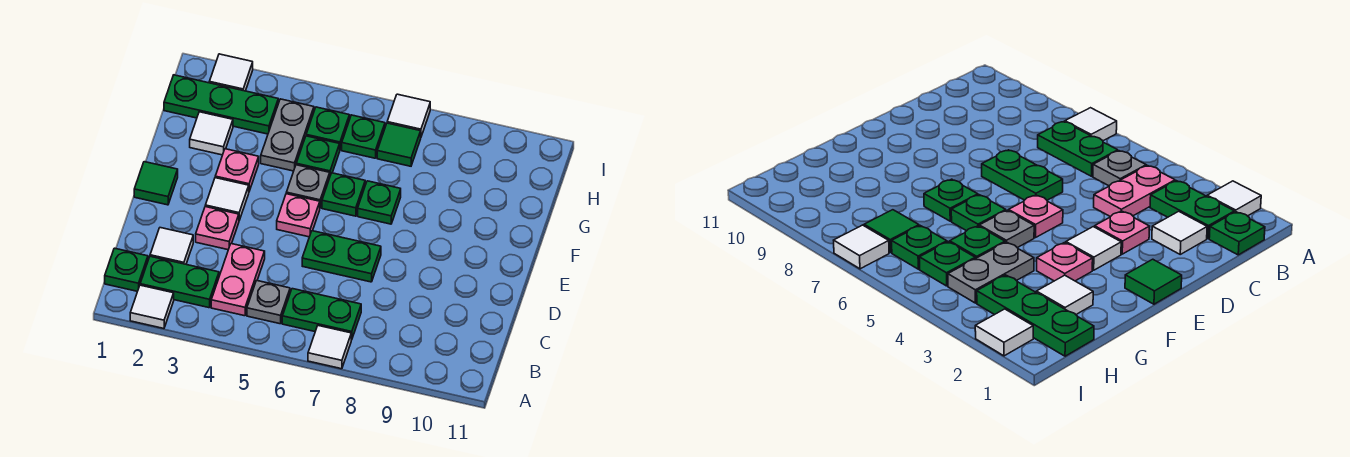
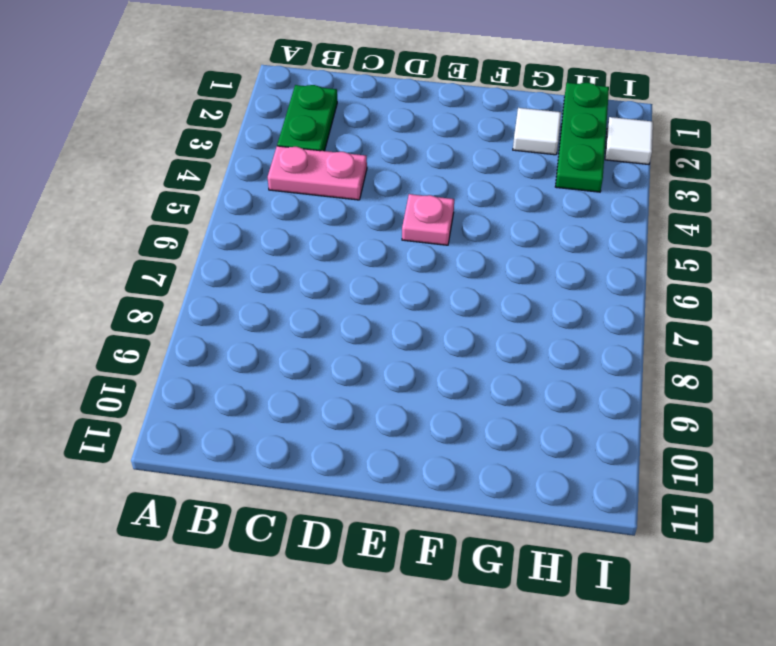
none -> white 1x1 tile [130,285,174,328]
none -> white 1x1 tile [308,326,351,369]
none -> green 1x1 plate [105,248,148,291]

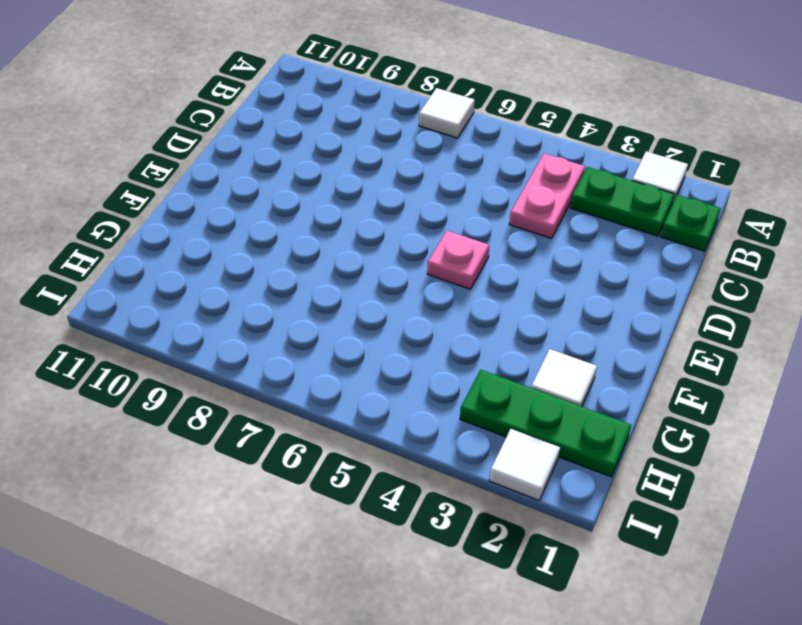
none -> grey 1x1 plate [247,280,290,324]
none -> green 1x2 plate [282,289,361,340]
none -> white 1x1 tile [150,228,193,264]

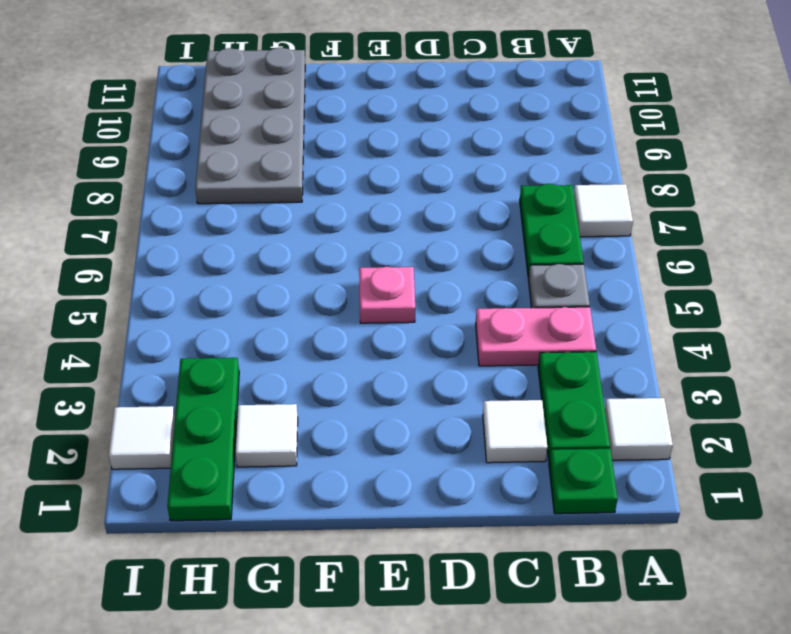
grey 2x4 plate [195,48,305,204] -> none
none -> pink 1x1 plate [196,207,239,250]
none -> green 1x2 plate [302,231,381,282]
none -> green 1x1 tile [134,162,178,205]

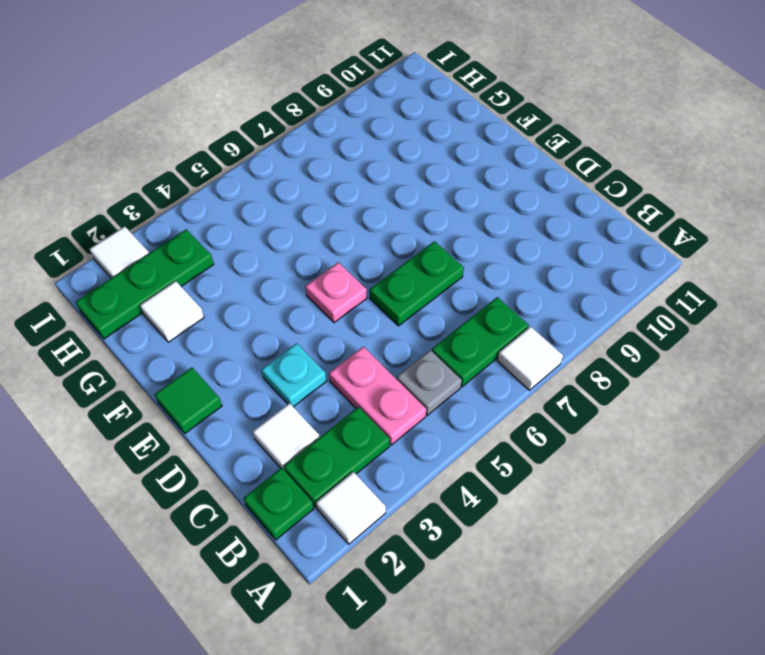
cyan 1x1 plate [261,343,327,407] -> pink 1x1 plate [196,207,239,250]
none -> white 1x1 tile [205,178,249,220]
none -> pink 1x1 plate [215,149,259,191]
none -> grey 1x1 plate [286,165,330,207]

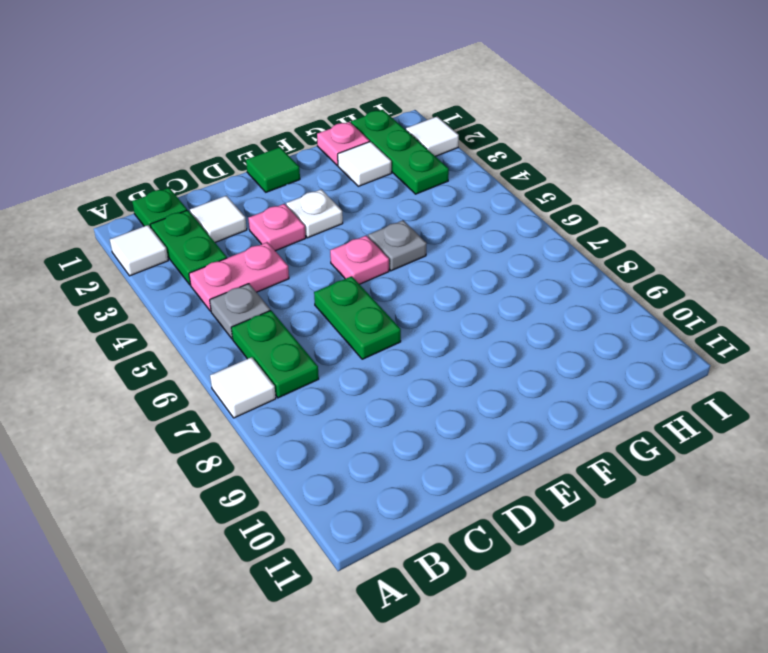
white 1x1 plate [286,189,343,238] -> white 1x1 tile [205,178,249,220]
pink 1x1 plate [317,122,370,165] -> pink 1x1 plate moved to [215,149,259,191]
none -> green 1x1 plate [322,173,365,216]
none -> green 1x1 plate [358,181,401,224]
none -> grey 1x2 plate [261,99,314,171]

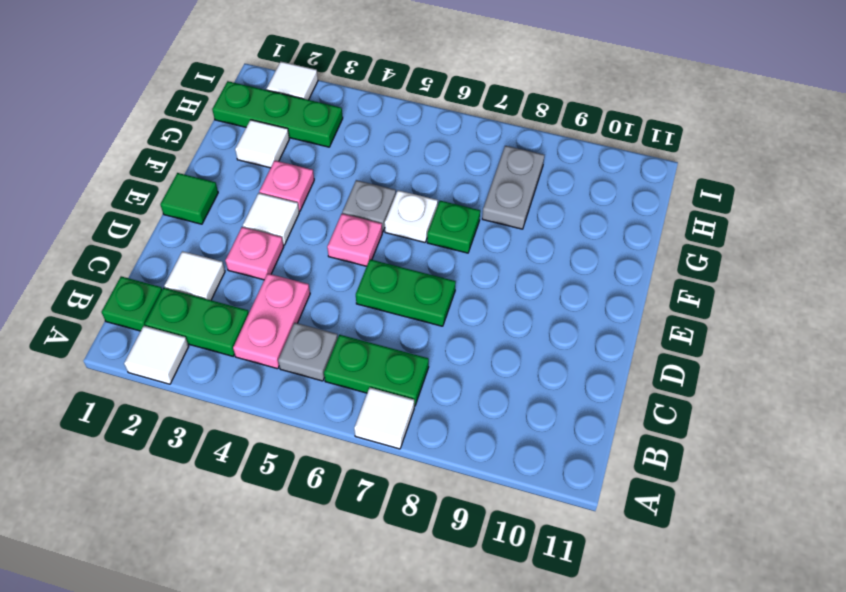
white 1x1 plate [385,190,438,242] -> green 1x1 plate [322,173,365,216]
grey 1x2 plate [482,146,544,229] -> grey 1x2 plate moved to [261,99,314,171]
none -> green 1x1 plate [296,136,340,175]
none -> green 1x1 plate [306,107,350,149]
none -> green 1x1 plate [342,115,385,158]

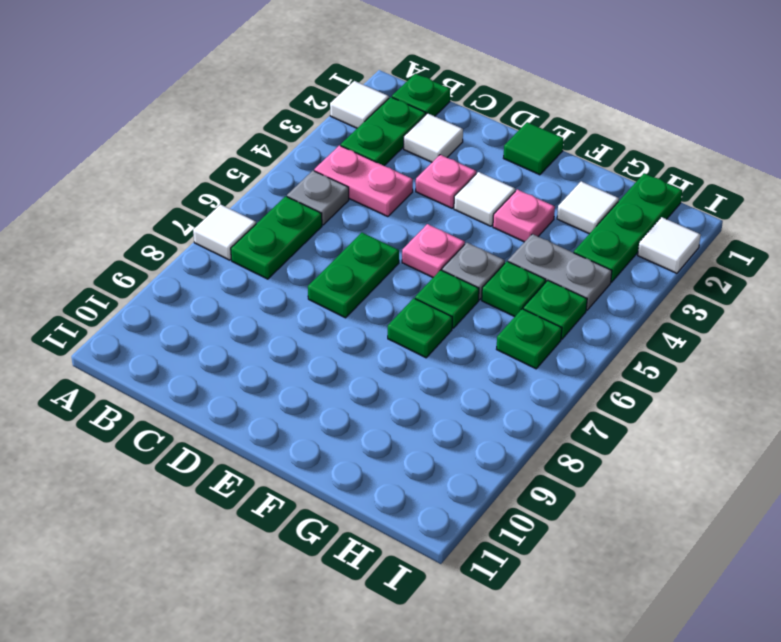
none -> green 1x1 tile [377,123,421,166]
none -> white 1x1 tile [387,94,430,136]

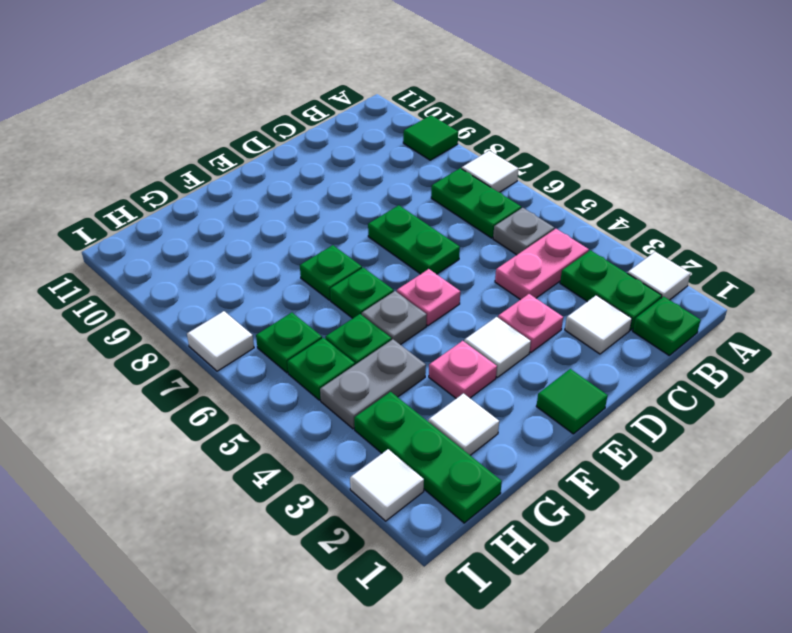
green 1x1 tile [403,115,458,160] -> green 1x1 tile moved to [377,123,421,166]

